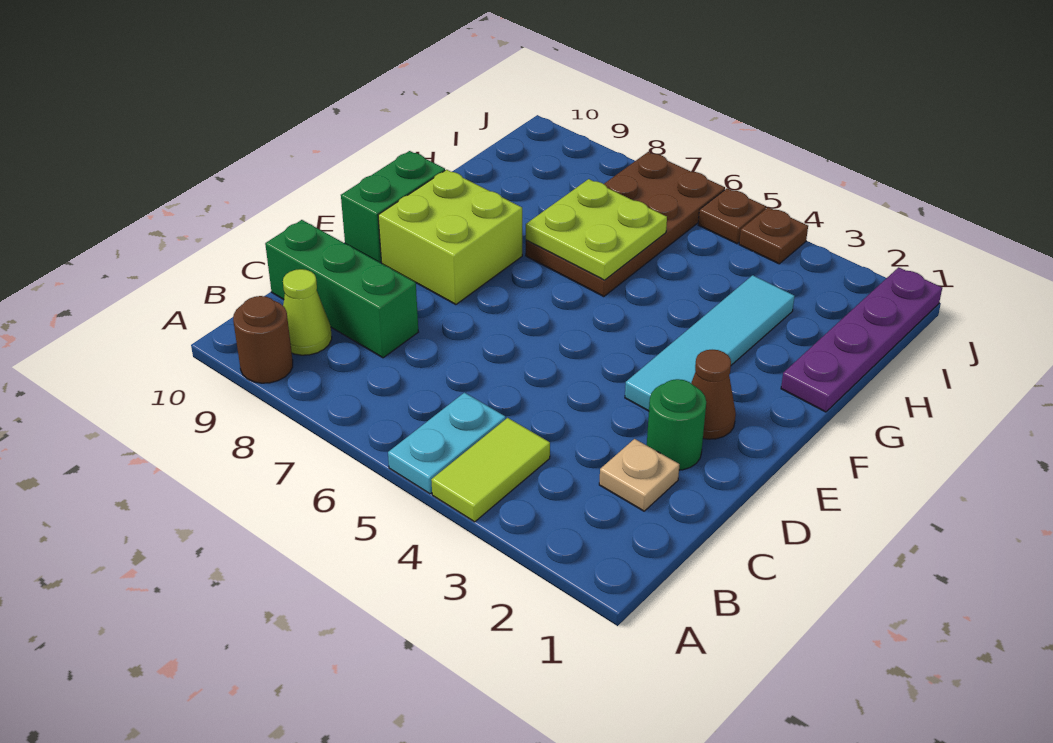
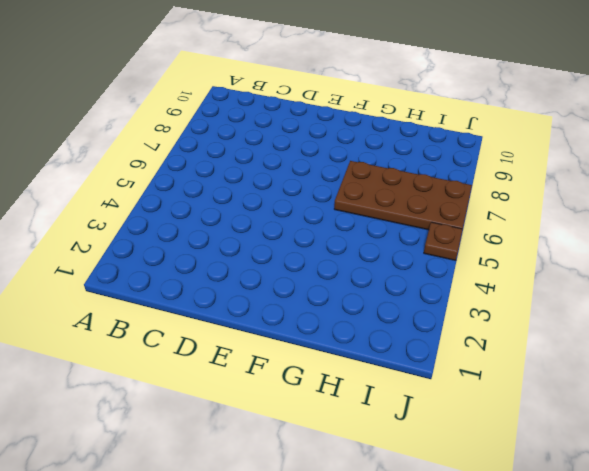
none -> lime 1x2 tile [431,418,550,522]
none -> cyan 1x2 plate [388,393,506,494]
none -> brown 1x1 round brick [233,296,293,383]

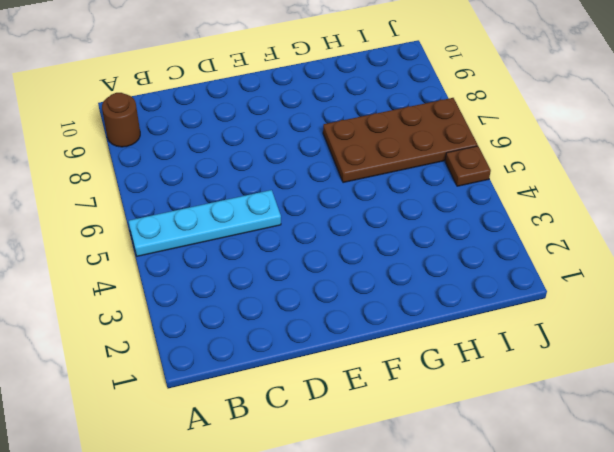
cyan 1x4 plate [129,190,281,256] -> cyan 1x2 plate [388,393,506,494]
none -> lime 1x2 tile [431,418,550,522]
none -> lime 1x1 cone [283,269,332,355]
none -> tan 1x1 plate [599,439,680,511]

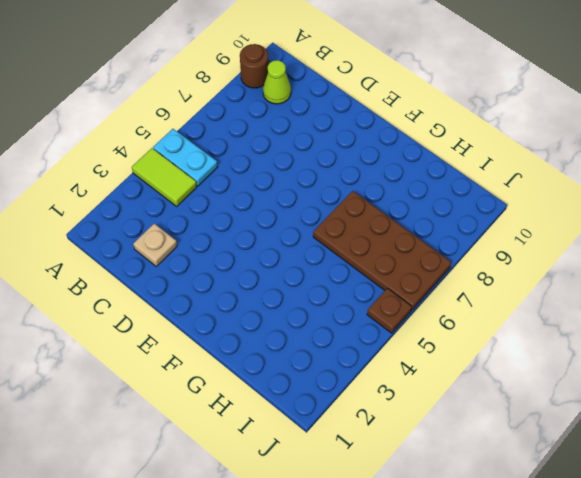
none -> green 1x3 brick [265,220,418,358]
none -> green 1x1 round brick [647,379,706,470]
none -> brown 1x1 cone [691,350,736,439]

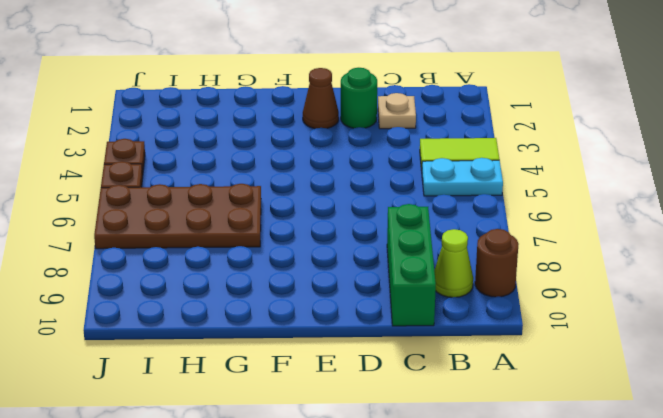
none -> cyan 1x4 tile [625,275,794,411]
none -> lime 2x2 brick [378,170,522,305]
none -> green 1x2 brick [341,151,445,262]

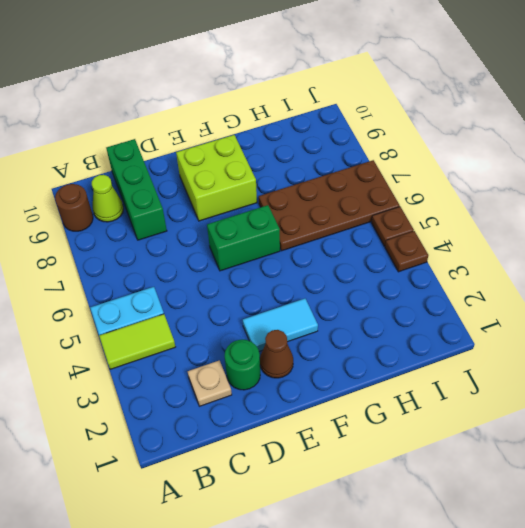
cyan 1x2 tile [243,299,318,351] -> cyan 1x4 tile [625,275,794,411]
green 1x2 brick [207,205,280,271] -> green 1x2 brick moved to [341,151,445,262]
none -> purple 1x4 plate [781,267,942,412]
none -> lime 2x2 plate [526,179,667,280]

